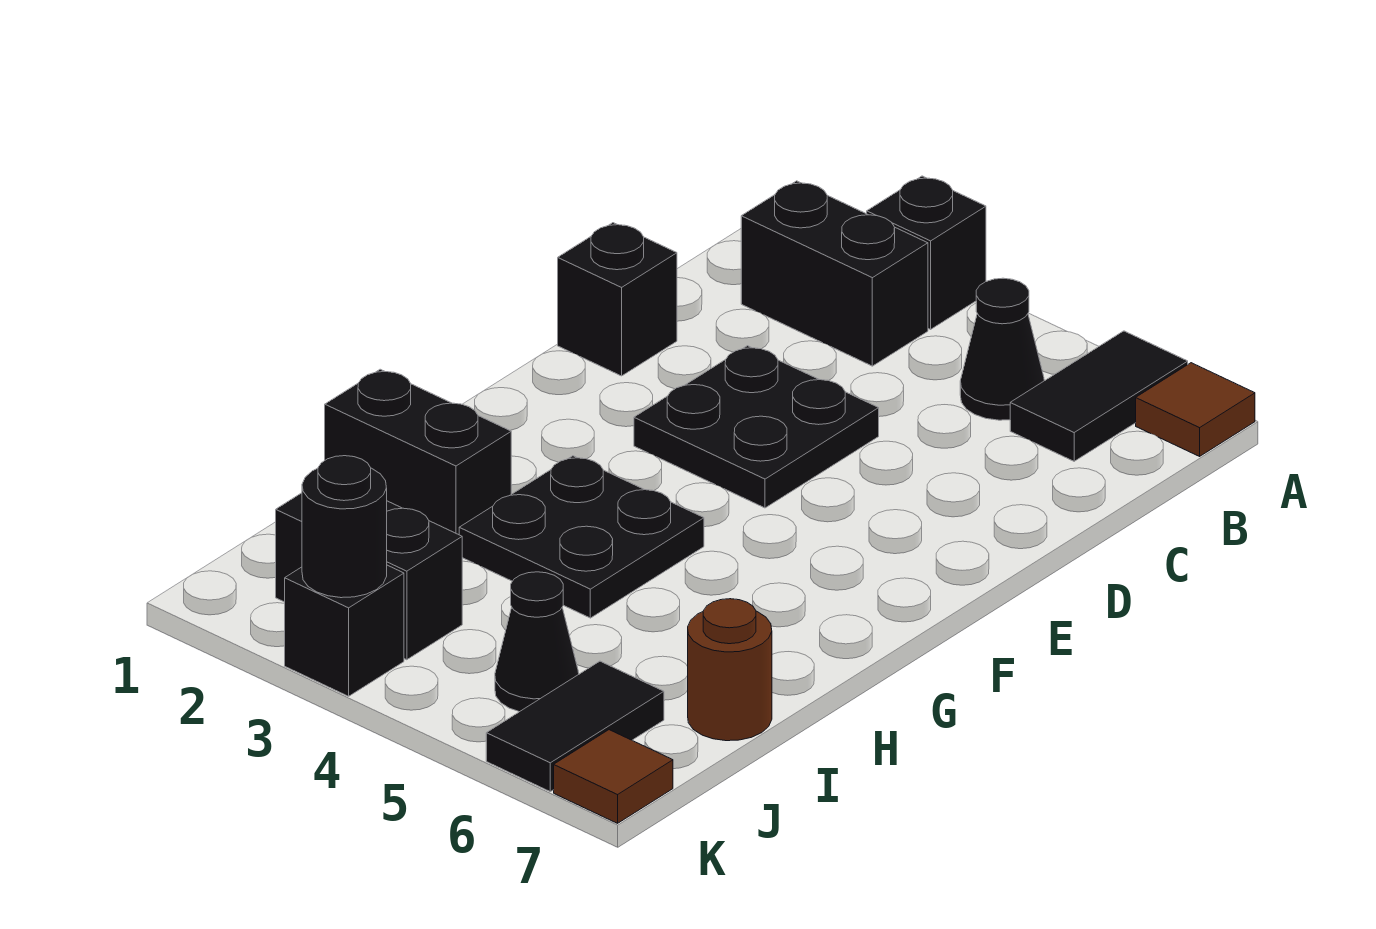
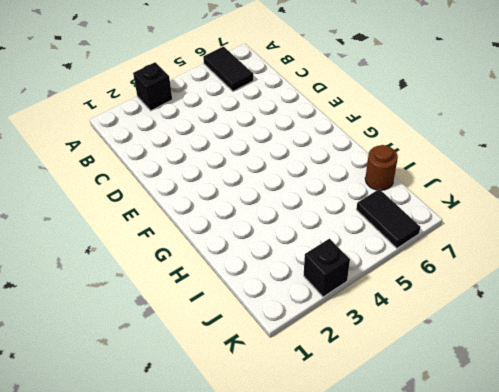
none -> brown 1x1 tile [1136,363,1255,456]
none -> black 1x2 brick [741,181,928,366]
none -> black 1x1 cone [960,278,1044,420]

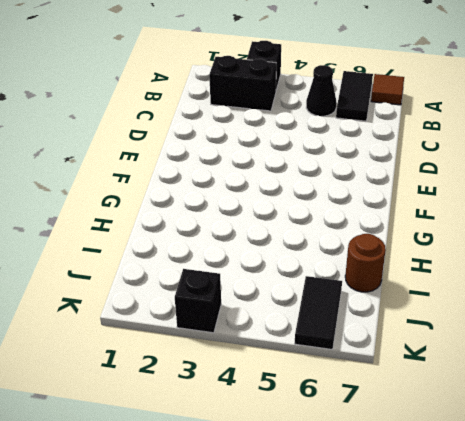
none -> black 1x1 brick [558,223,677,376]
none -> black 2x2 plate [634,346,879,508]
none -> black 2x2 plate [459,456,704,618]

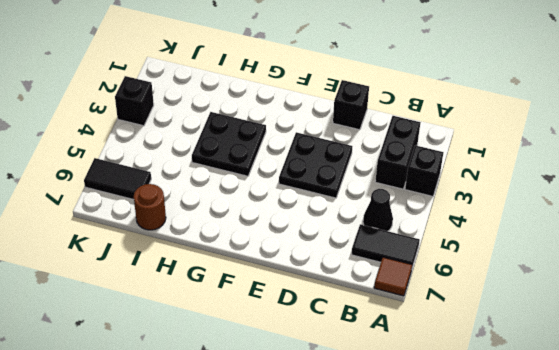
none -> black 1x2 brick [325,369,511,535]
none -> black 1x2 brick [276,493,462,660]
none -> black 1x1 cone [495,572,579,712]

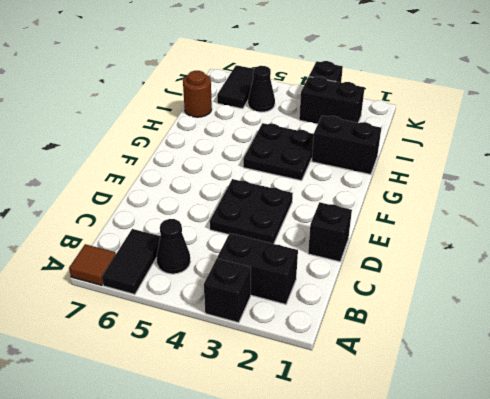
none -> brown 1x1 tile [554,730,673,823]
none -> black 1x1 round brick [302,456,387,598]

